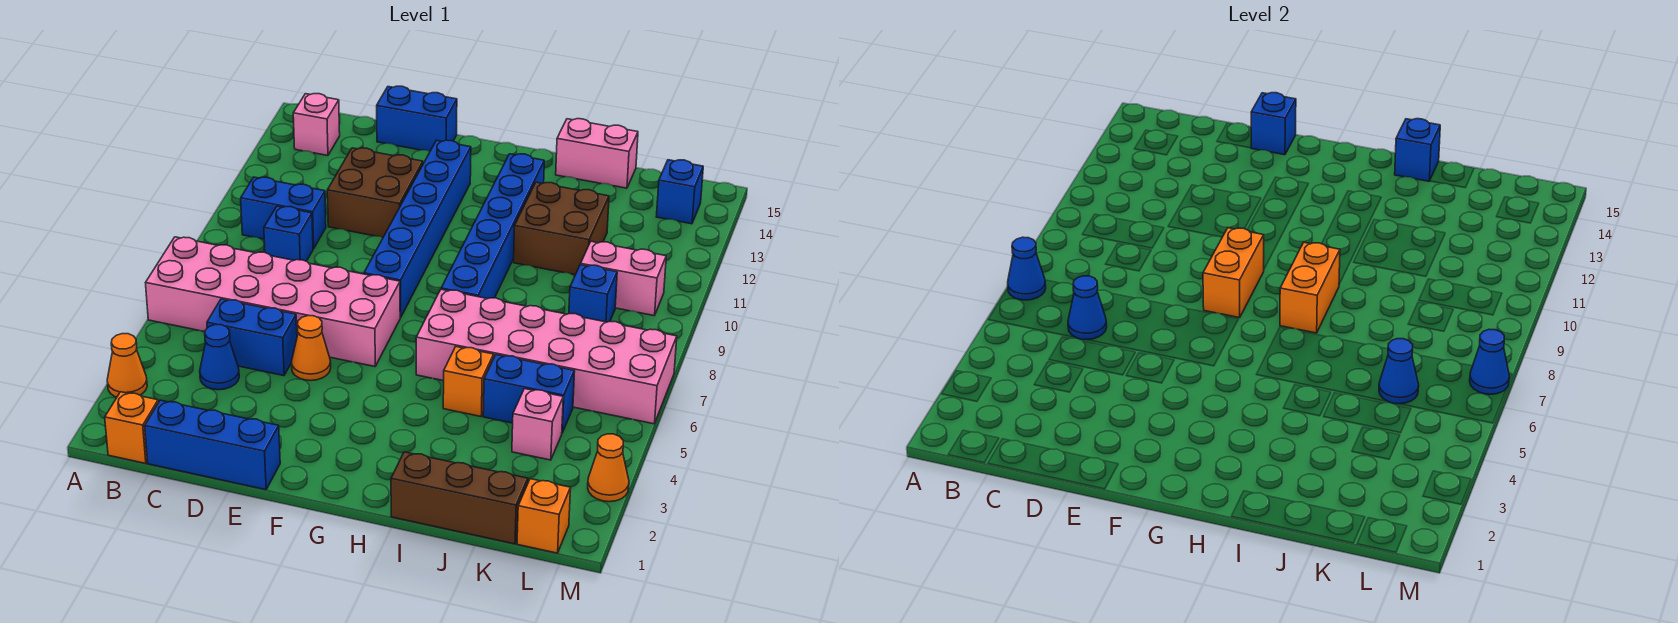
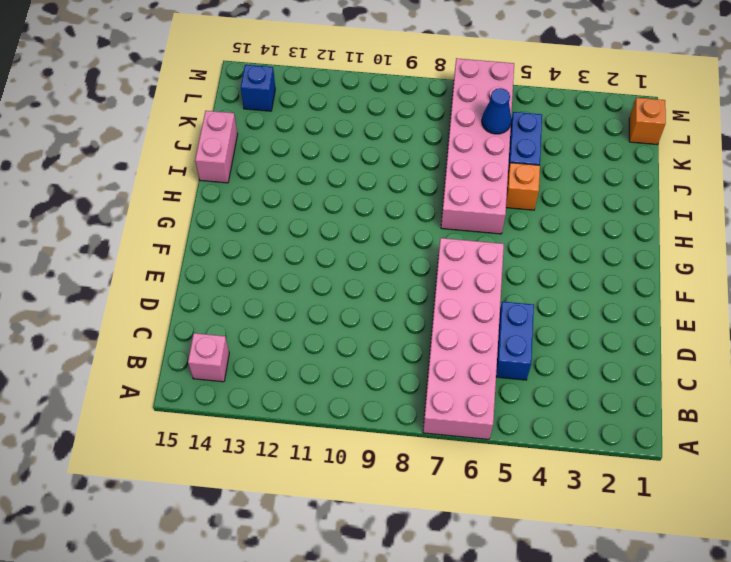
none -> orange 1x1 cone [107,334,147,397]
none -> orange 1x1 brick [105,392,158,463]
none -> blue 1x2 brick [241,177,326,249]
none -> blue 1x3 brick [145,400,280,490]

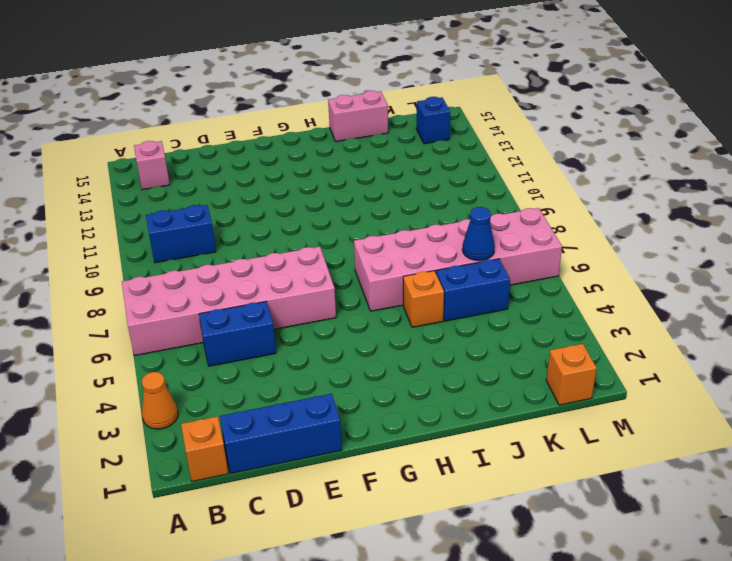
none -> blue 1x1 cone [200,325,239,390]
none -> blue 1x1 brick [264,206,313,261]
none -> brown 2x2 brick [327,148,423,237]
none -> blue 1x2 brick [377,86,457,151]

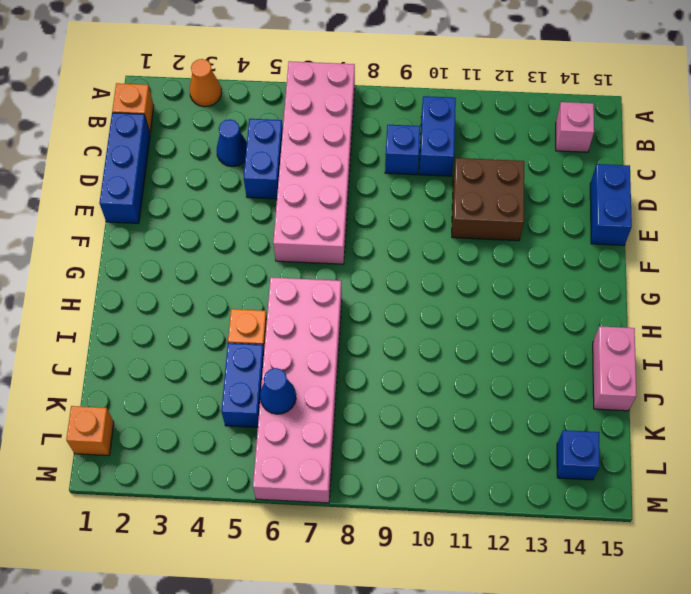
none -> orange 1x1 cone [291,316,331,381]
none -> blue 1x6 brick [364,140,471,317]
none -> blue 1x6 brick [441,154,544,299]
none -> brown 1x3 brick [391,452,528,544]

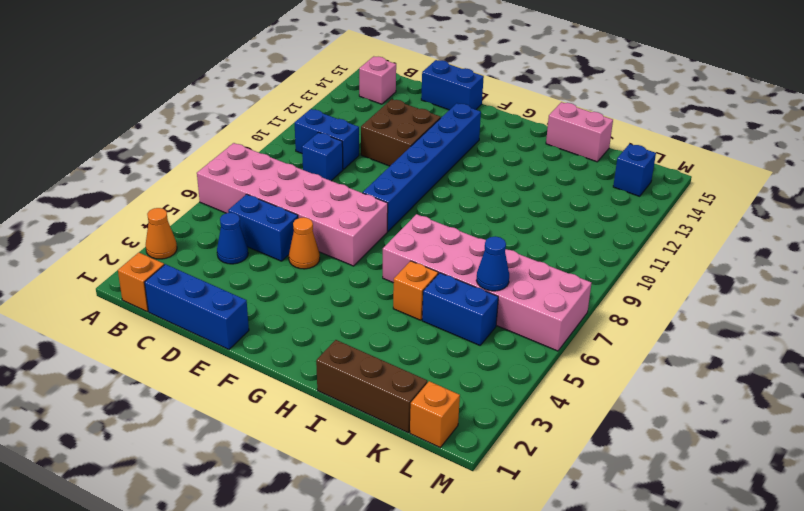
none -> blue 1x6 brick [441,154,544,299]
none -> brown 2x2 brick [514,182,609,275]
none -> pink 1x1 brick [512,389,563,460]
none -> blue 1x1 brick [569,265,617,322]

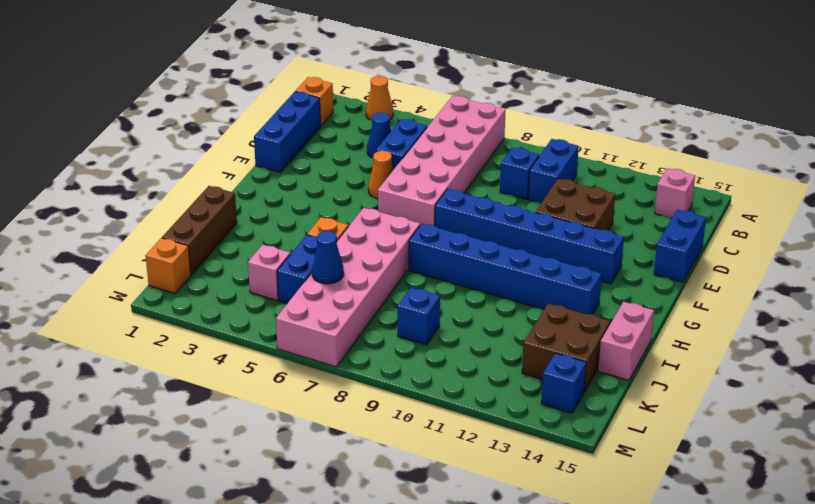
brown 2x2 brick [522,303,610,392] -> brown 2x2 brick moved to [514,182,609,275]
none -> pink 1x2 brick [581,241,666,316]
none -> orange 1x1 cone [588,434,629,502]
none -> blue 1x1 cone [1008,237,1046,300]
none -> blue 1x1 cone [1068,276,1107,340]

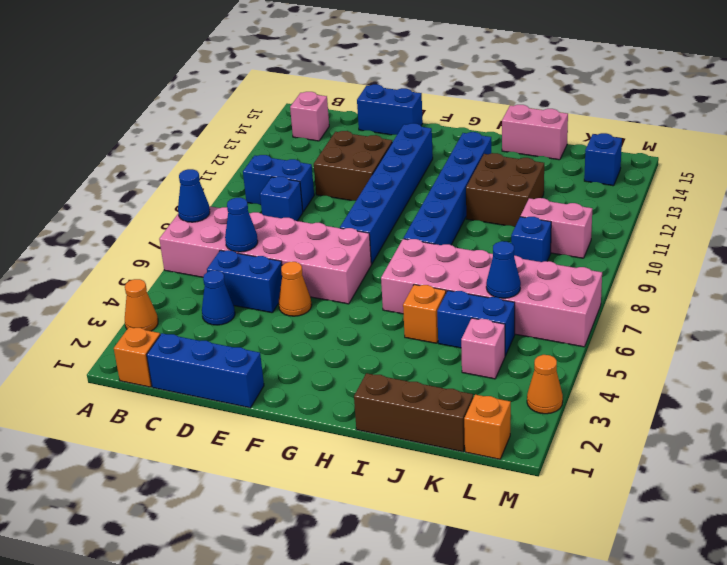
none -> blue 1x1 brick [1251,93,1296,155]
none -> orange 1x2 brick [1203,228,1264,318]
none -> orange 1x2 brick [1280,242,1340,333]
none -> blue 1x1 brick [1395,119,1440,181]

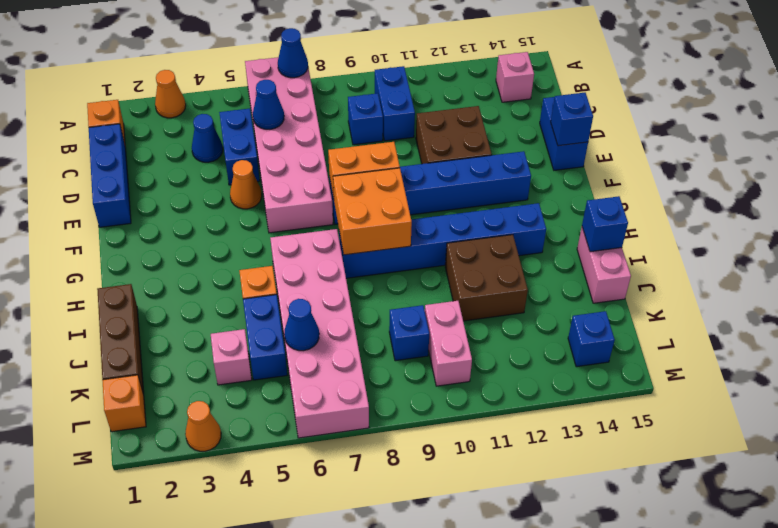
orange 2x2 brick [333,168,412,255] -> orange 1x2 brick [1280,242,1340,333]
none -> blue 1x1 cone [1470,329,1509,394]

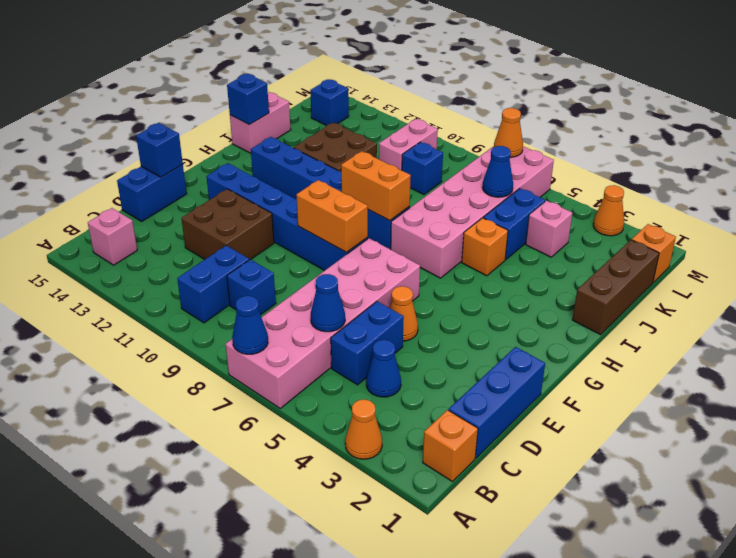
orange 1x1 cone [494,108,523,157] -> blue 1x1 cone [1470,329,1509,394]

